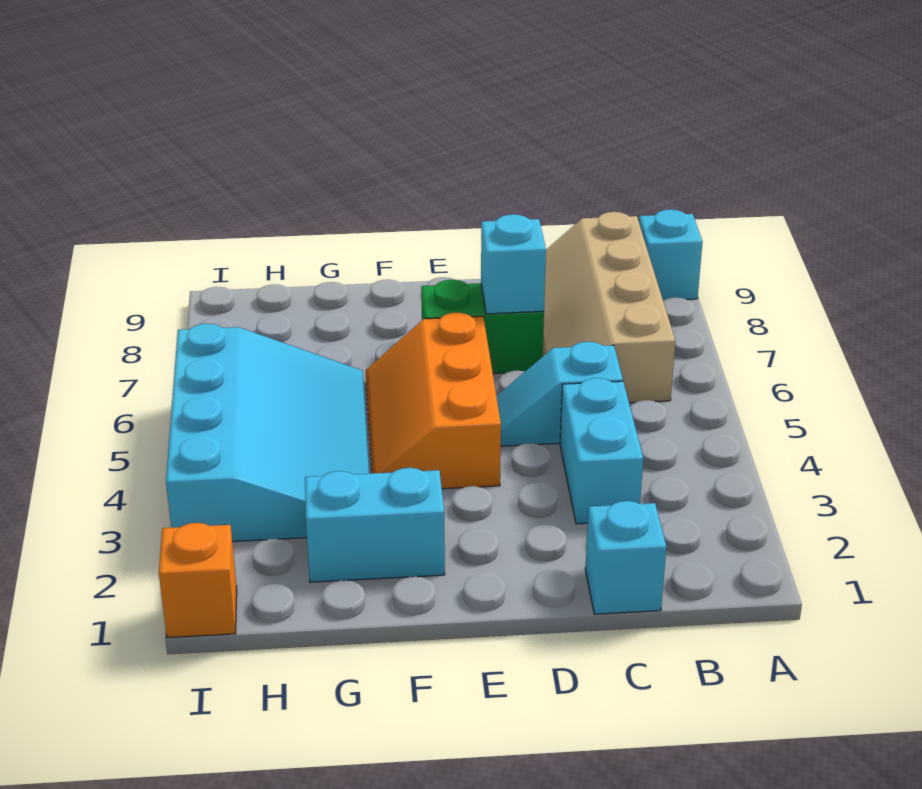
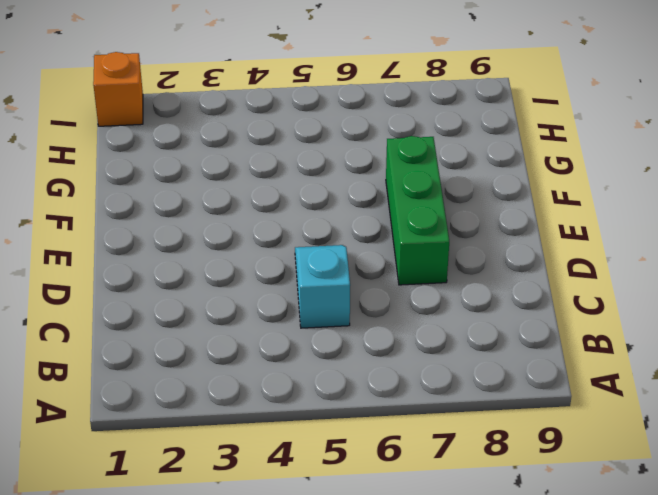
green 1x3 brick [386,136,449,285] -> green 1x2 brick [421,280,544,374]
none -> cyan 1x1 brick [639,209,703,300]
none -> tan 2x4 slope [543,212,675,403]

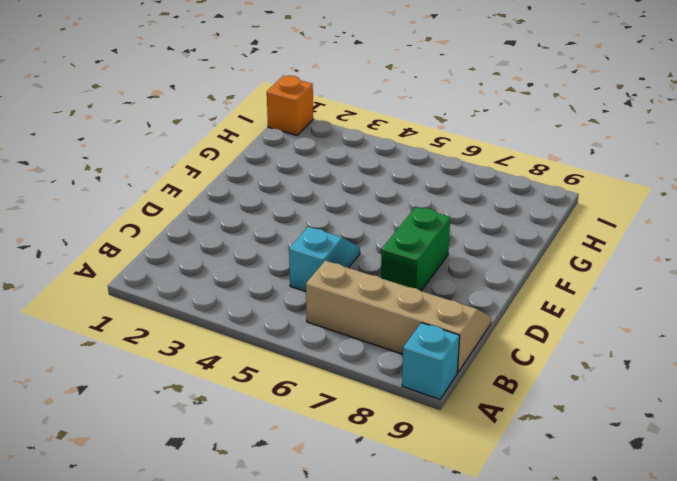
none -> cyan 1x1 brick [585,501,666,614]
none -> cyan 1x2 brick [560,378,643,524]

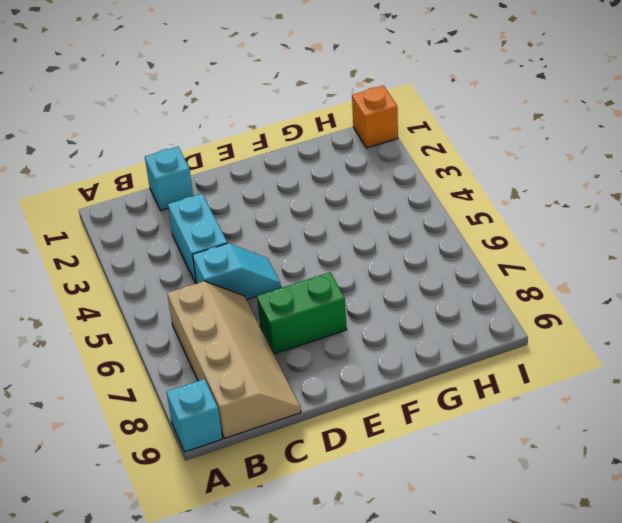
none -> orange 2x3 slope [366,313,501,489]
none -> cyan 1x2 brick [305,468,445,582]

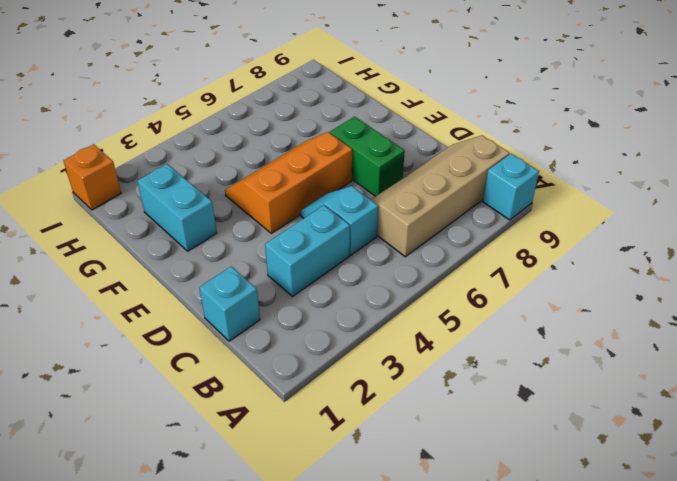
none -> cyan 3x4 slope [166,324,369,542]
none -> cyan 1x1 brick [481,214,546,314]

